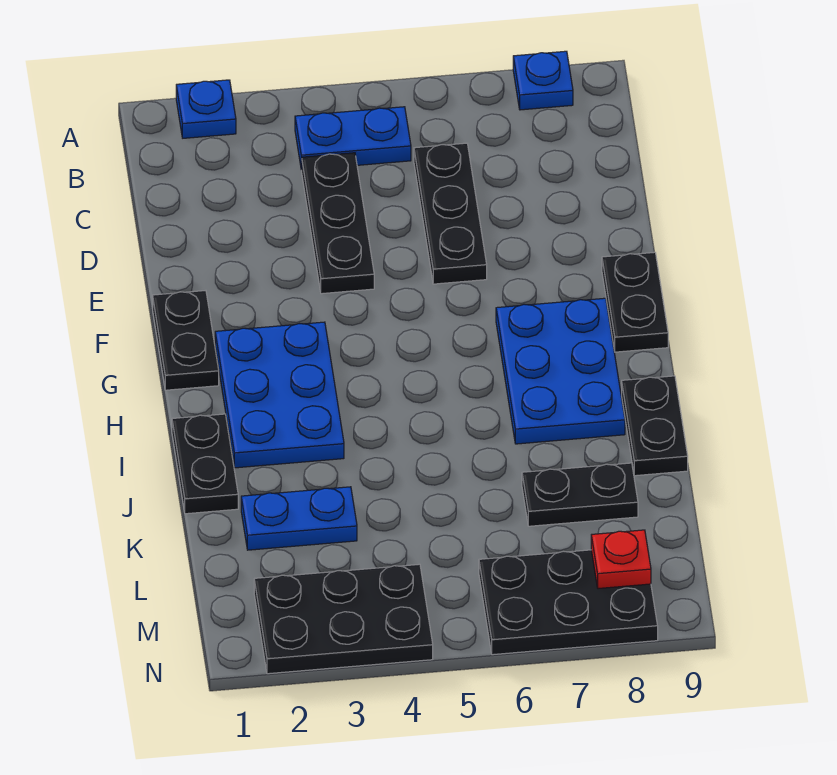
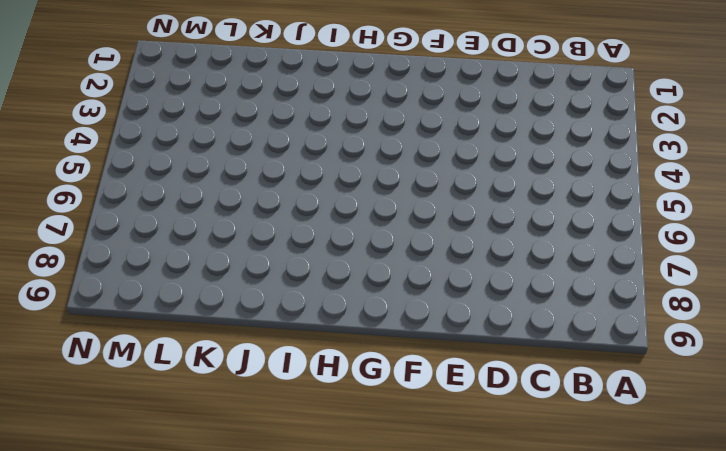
none -> blue 1x1 plate [176,80,236,138]
none -> blue 1x1 plate [513,51,573,110]
none -> blue 1x2 plate [295,107,411,170]

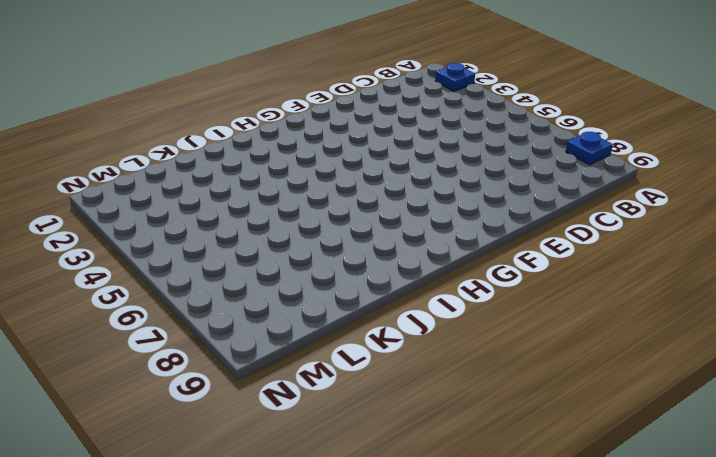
none -> blue 1x2 plate [295,107,411,170]
none -> black 1x3 plate [302,153,374,294]
none -> black 1x3 plate [414,143,487,284]

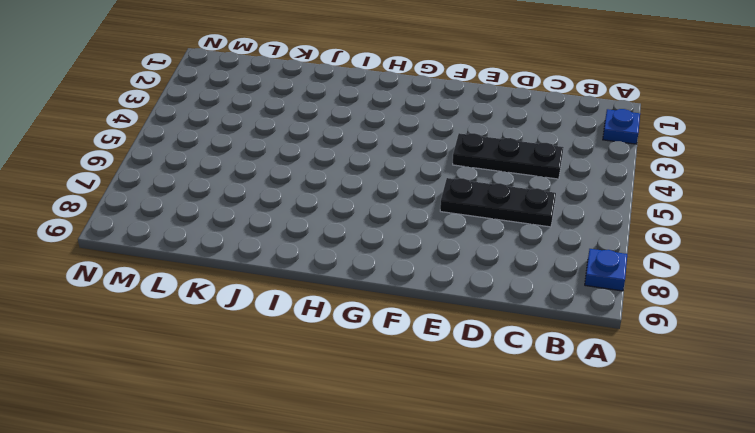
none -> blue 1x2 plate [295,107,411,170]
none -> black 1x2 plate [153,291,219,390]
none -> black 1x2 plate [602,252,668,352]

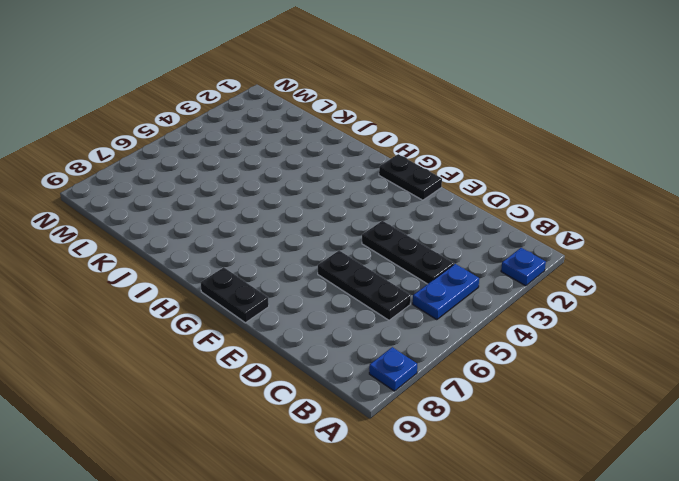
none -> blue 2x3 plate [215,322,344,468]
none -> blue 2x3 plate [496,298,625,444]
none -> black 1x2 plate [172,414,238,514]

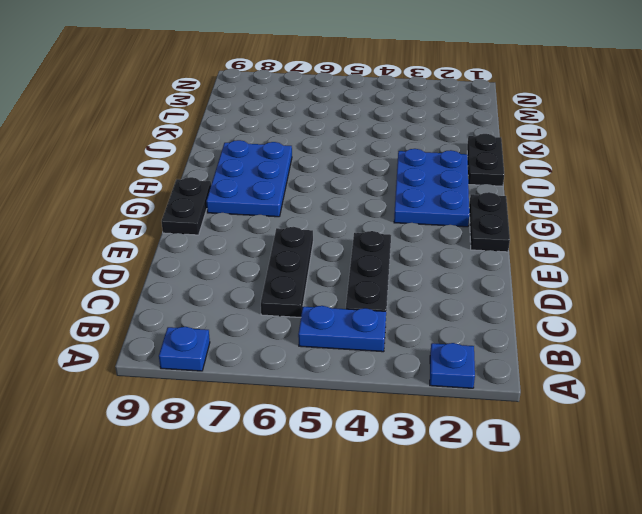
none -> black 1x2 plate [622,376,688,476]
none -> blue 1x2 plate [241,487,357,550]
none -> black 1x2 plate [522,463,638,526]

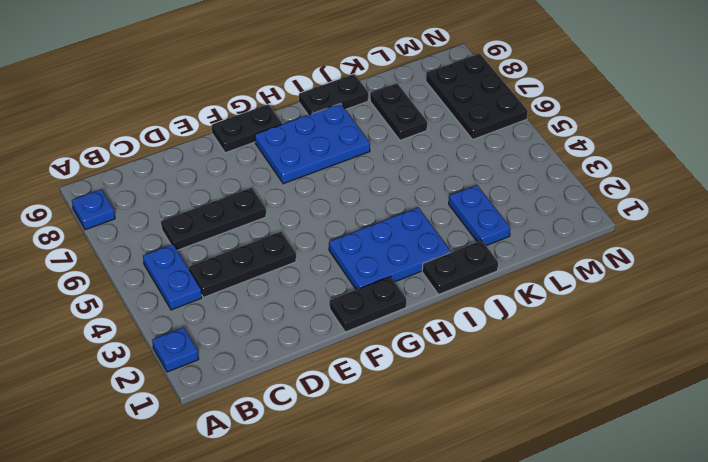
none -> black 2x3 plate [254,564,433,674]
none -> red 1x1 plate [591,530,651,589]

